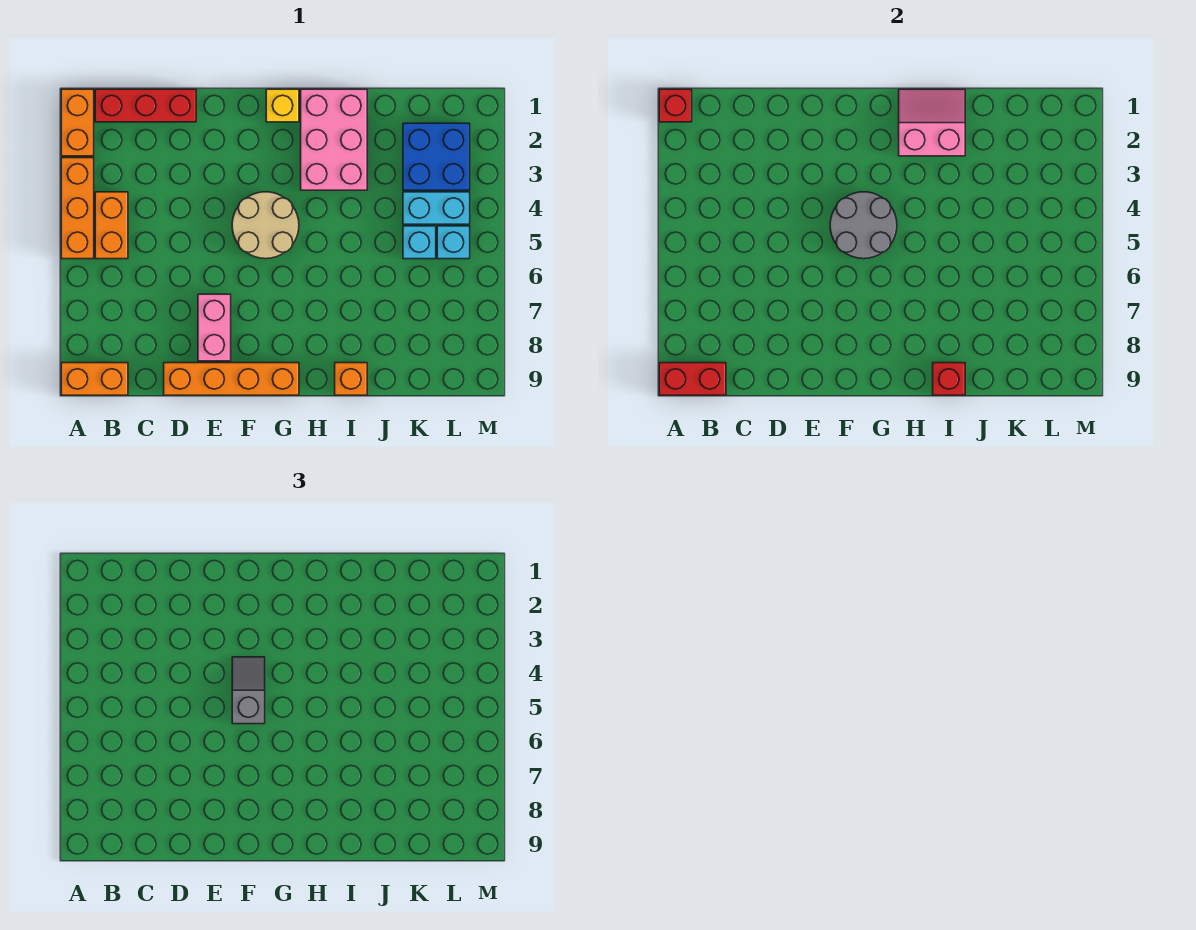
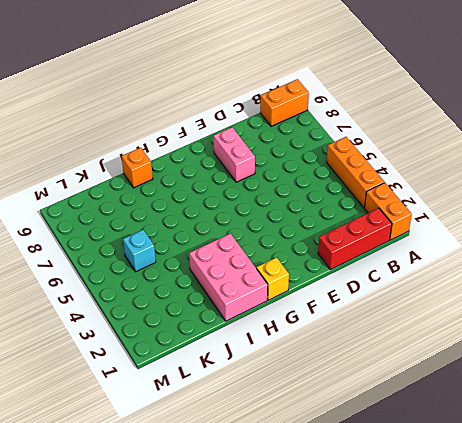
none -> orange 1x2 brick [95,192,128,259]
none -> orange 1x4 brick [164,363,299,395]
none -> tan 2x2 round brick [232,192,299,259]

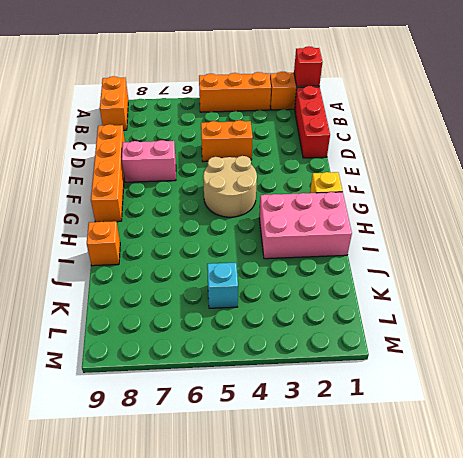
orange 1x2 brick [201,120,253,162] -> orange 1x2 brick moved to [95,192,128,259]
none -> blue 2x2 brick [403,123,470,190]
none -> cyan 1x2 brick [403,192,470,224]
none -> cyan 1x1 brick [437,226,470,259]

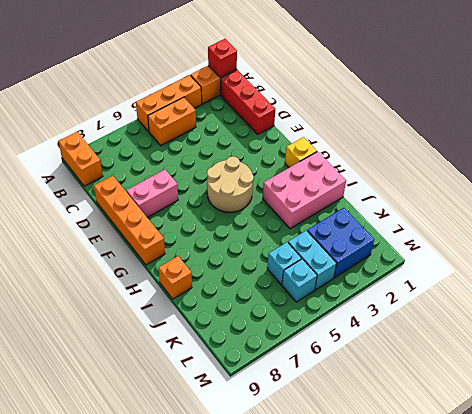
none -> red 1x2 brick [659,363,726,395]
none -> grey 2x2 round brick [830,192,897,259]
none -> pink 2x2 slope [899,89,965,156]

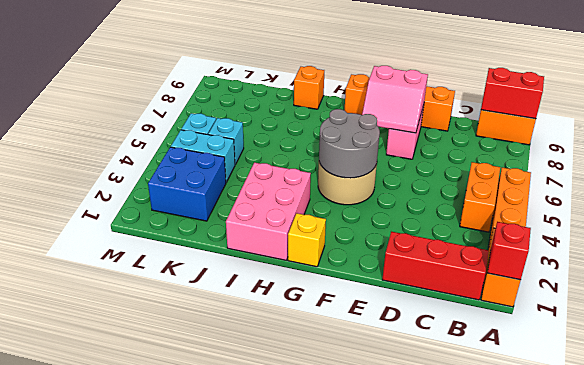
pink 2x2 slope [362,66,428,133] -> pink 2x2 slope moved to [899,89,965,156]
none -> red 1x1 brick [933,363,965,395]
none -> grey 1x2 slope [232,657,265,724]

